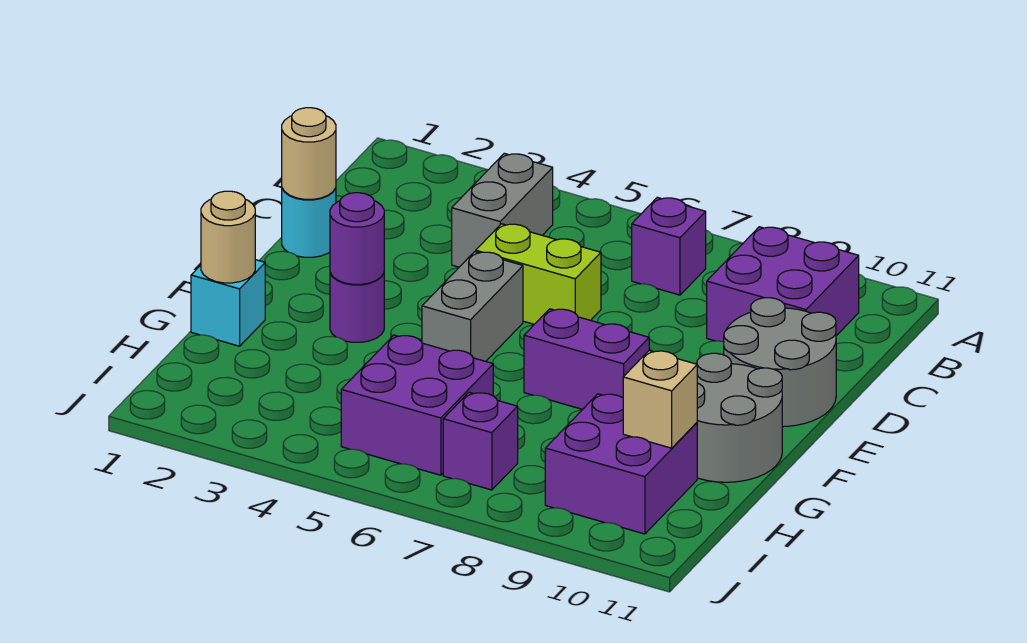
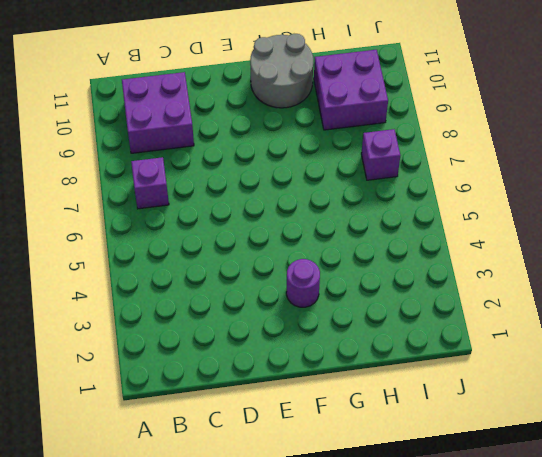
none -> grey 1x2 brick [452,153,553,267]
none -> cyan 1x1 round brick [282,188,336,257]
none -> lime 1x2 brick [476,224,601,324]

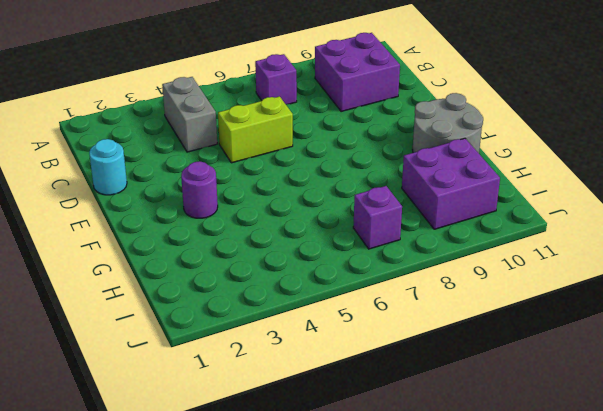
none -> grey 2x2 round brick [724,298,836,427]
none -> grey 1x2 brick [422,252,523,361]
none -> purple 1x2 brick [524,309,649,409]

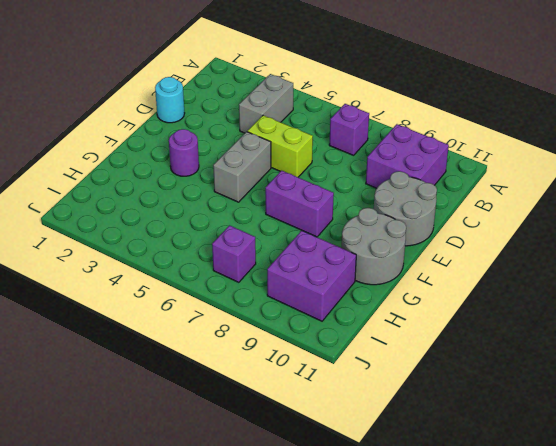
none -> cyan 1x1 brick [191,260,265,346]
none -> purple 2x2 brick [341,335,493,475]
none -> tan 1x1 round brick [282,108,336,199]

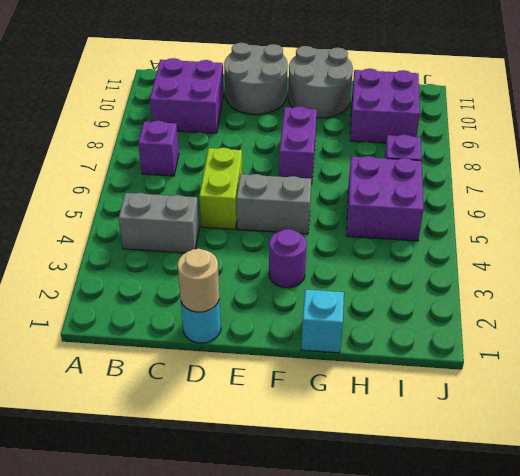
none -> purple 1x1 round brick [330,193,384,285]
none -> tan 1x1 round brick [201,191,255,283]
none -> tan 1x1 brick [623,351,697,448]

